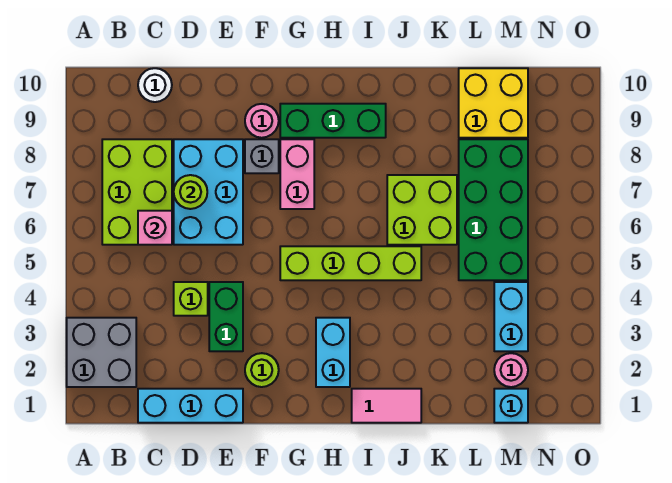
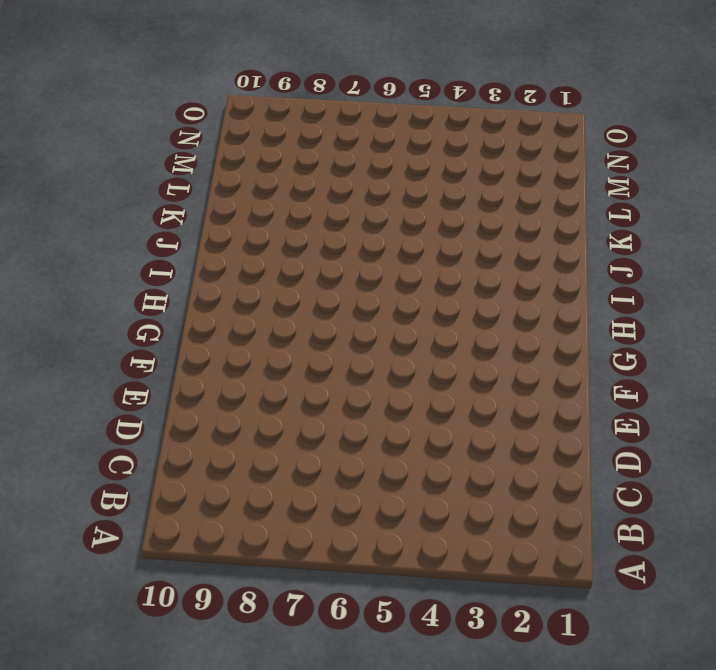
none -> grey 2x2 brick [67,318,136,387]
none -> lime 2x3 brick [102,139,172,245]
none -> cyan 1x3 brick [138,389,243,423]

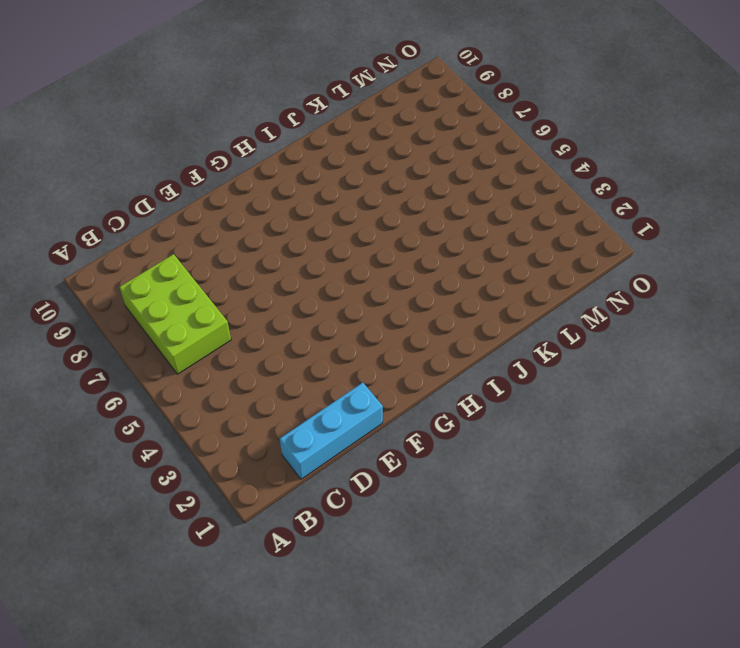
none -> grey 2x2 brick [67,318,136,387]
none -> white 1x1 round brick [138,68,172,102]
none -> lime 1x1 brick [174,282,208,316]

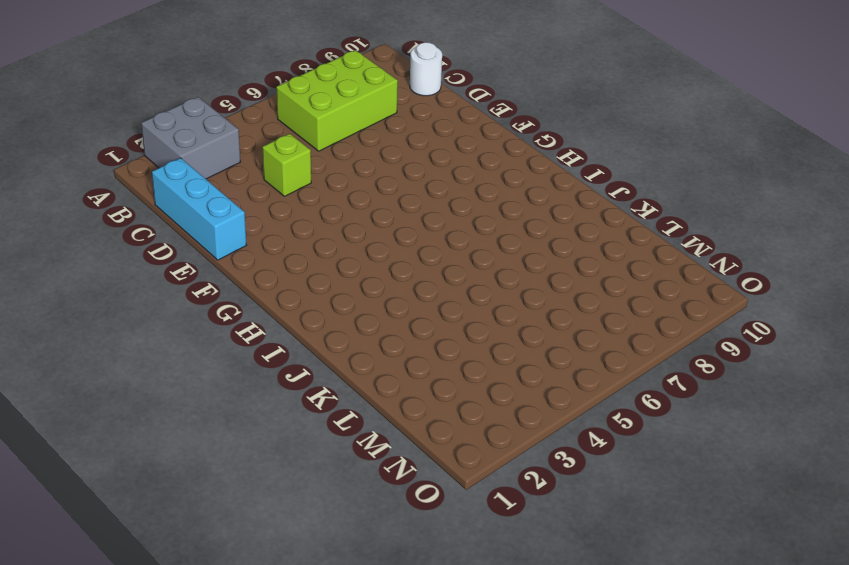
none -> cyan 2x3 brick [174,139,243,245]
none -> green 1x2 brick [209,282,243,351]
none -> lime 1x1 round brick [245,353,279,387]

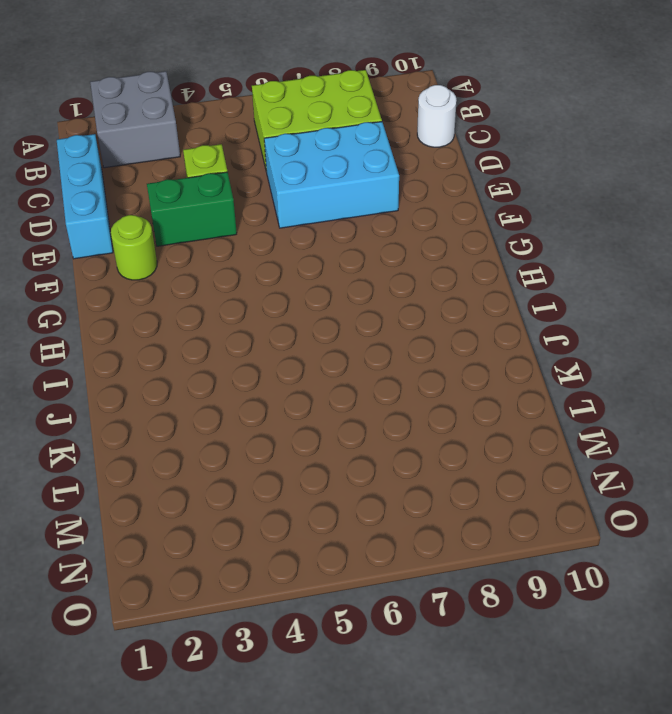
none -> grey 1x1 brick [245,139,279,173]
none -> pink 1x1 round brick [245,104,279,138]
none -> lime 1x4 brick [280,246,421,280]

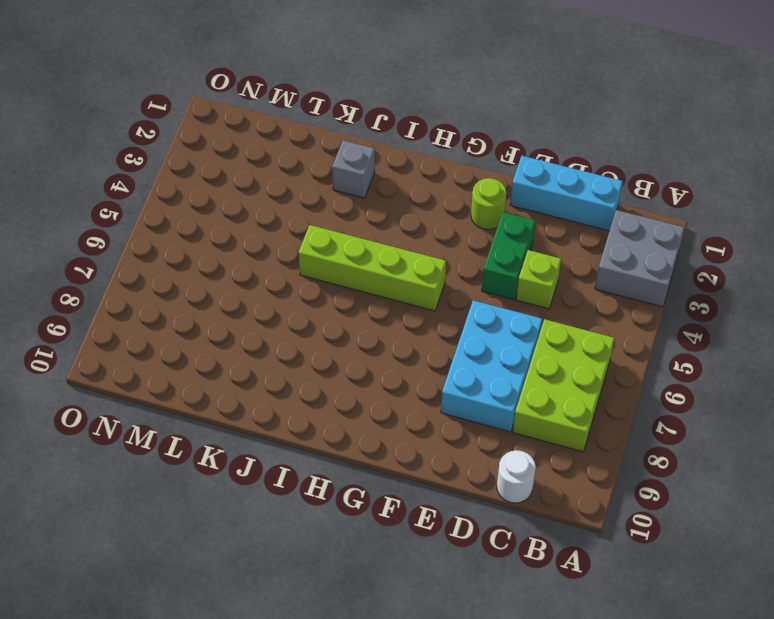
grey 1x1 brick [332,140,375,198] -> grey 1x1 brick moved to [245,139,279,173]
none -> pink 1x1 round brick [245,104,279,138]
none -> pink 1x2 brick [280,139,314,209]
none -> green 1x3 brick [280,104,386,138]

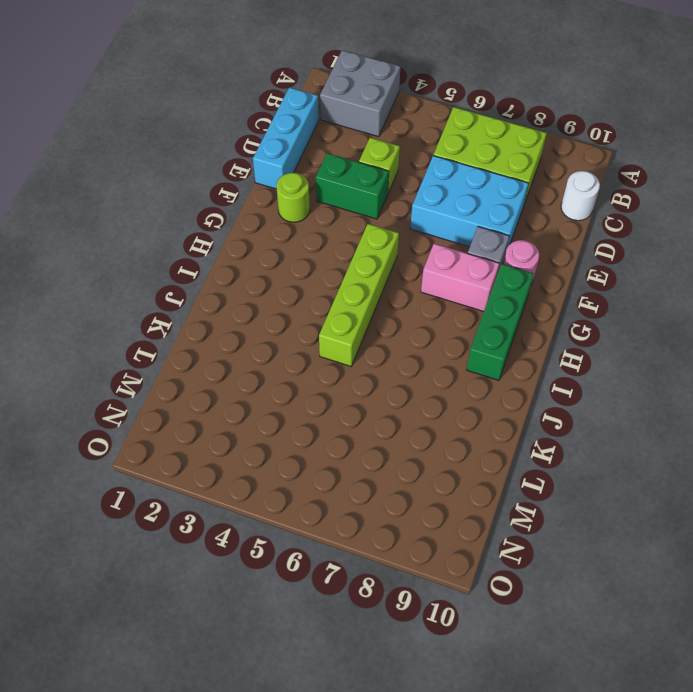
none -> cyan 1x2 brick [316,318,350,387]
none -> pink 1x2 tile [352,389,421,423]
none -> lime 2x2 brick [387,175,457,245]

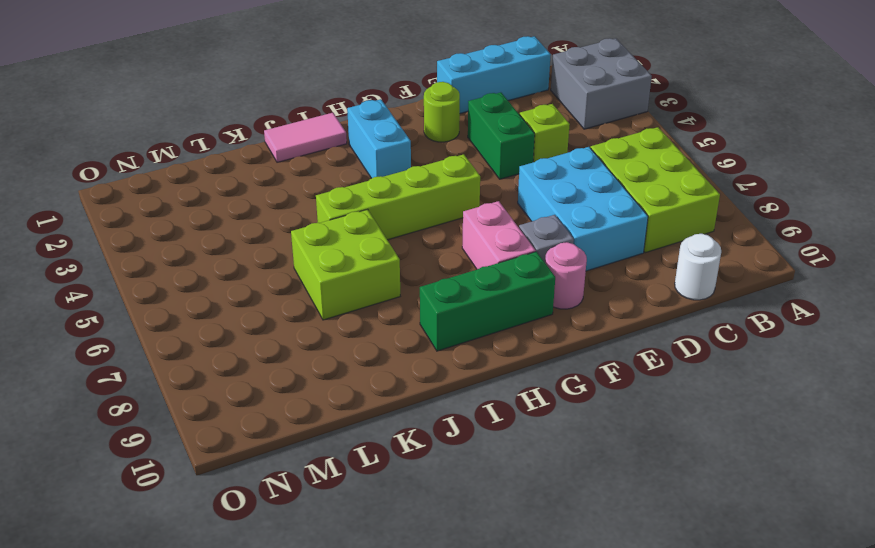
none -> green 2x4 brick [459,139,528,280]
none -> yellow 2x2 brick [459,68,528,138]
none -> cyan 1x1 brick [494,389,528,423]

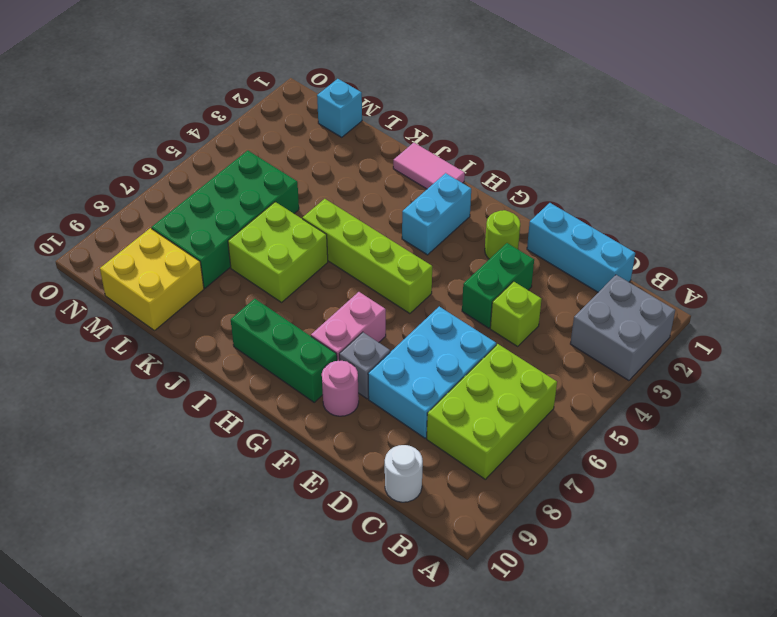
none -> pink 1x1 round brick [494,353,528,387]
none -> cyan 1x2 brick [494,282,528,351]
none -> pink 1x1 brick [138,211,172,245]

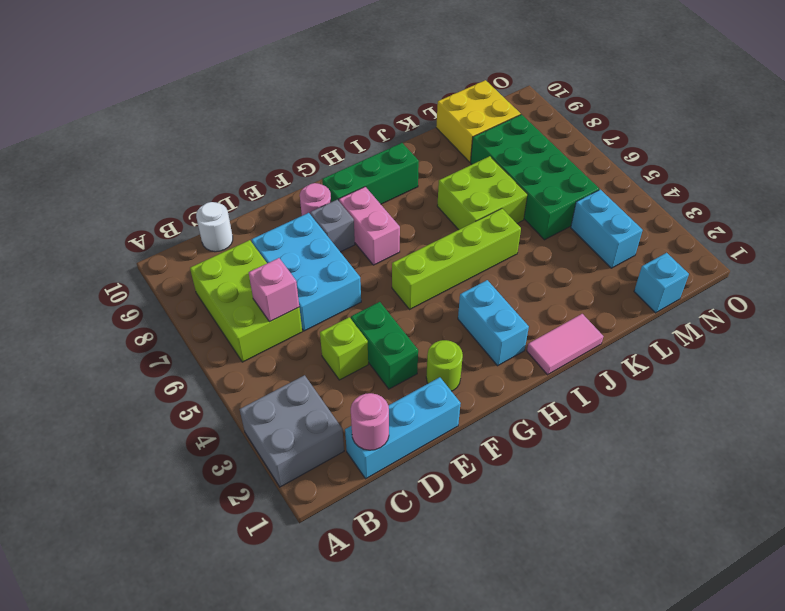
pink 1x1 round brick [351,393,389,450] -> pink 1x1 round brick moved to [494,353,528,387]
none -> lime 1x1 round brick [174,175,207,209]

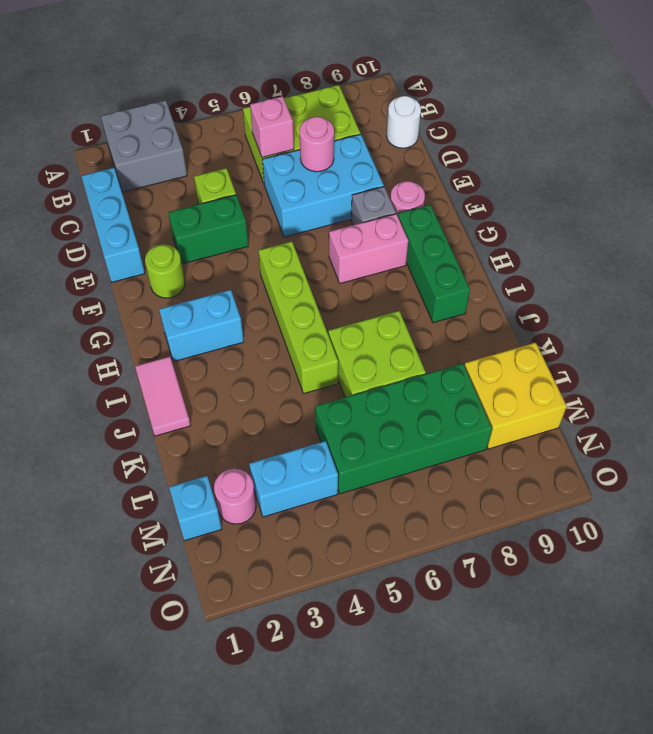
pink 1x1 round brick [300,117,334,172] -> lime 1x1 round brick [174,175,207,209]

